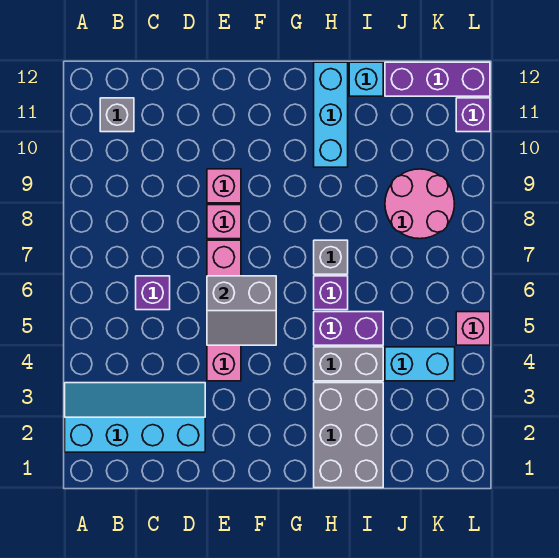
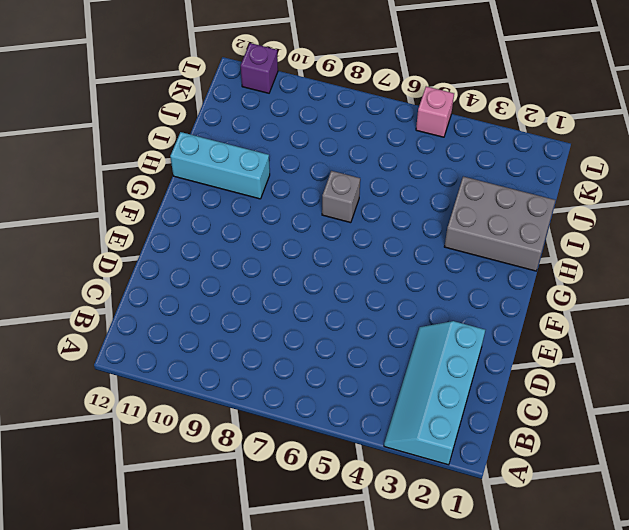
none -> grey 1x1 brick [100,98,134,132]
none -> purple 1x1 brick [136,276,170,310]
none -> pink 1x4 brick [207,240,241,381]

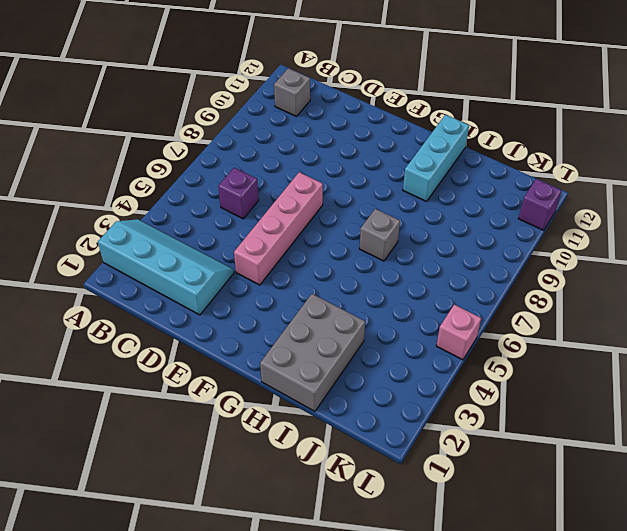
none -> pink 1x1 brick [207,205,241,239]
none -> pink 1x1 brick [207,169,241,203]
none -> grey 1x2 brick [314,347,383,381]

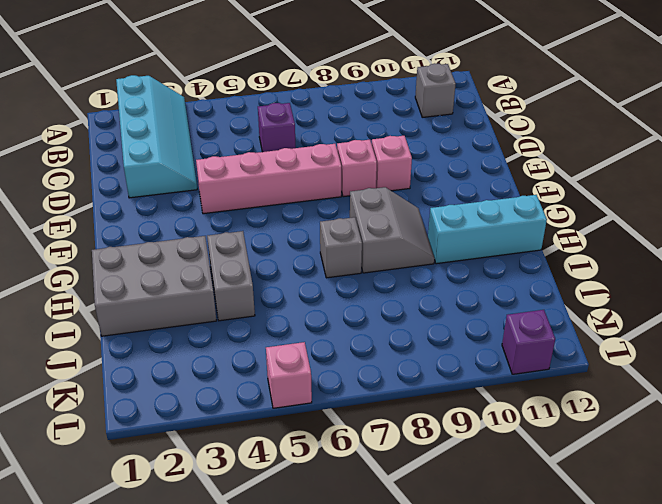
grey 2x2 slope [350,187,435,273] -> grey 2x2 slope turned to [207,276,276,345]
none -> purple 1x2 brick [314,312,383,345]
none -> purple 1x1 brick [314,276,348,310]
none -> cyan 1x1 brick [349,62,383,96]

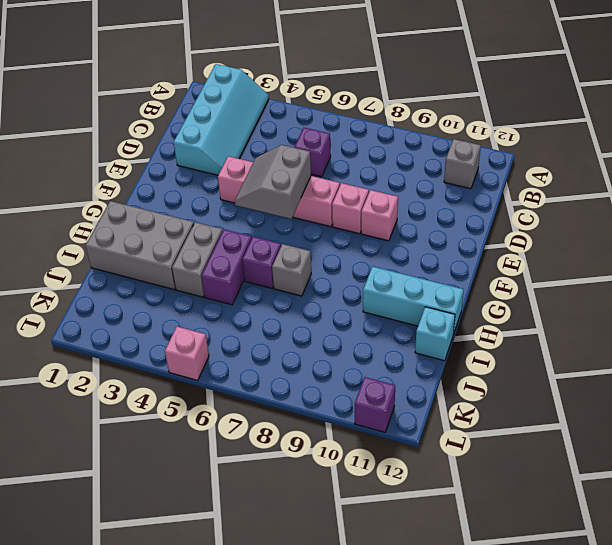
none -> cyan 1x2 brick [385,347,455,381]
none -> pink 2x2 round brick [385,169,454,239]
none -> purple 1x3 brick [385,62,490,96]

